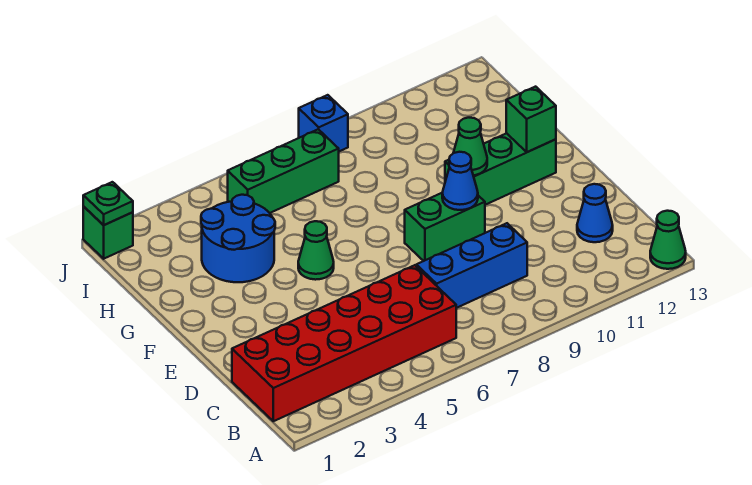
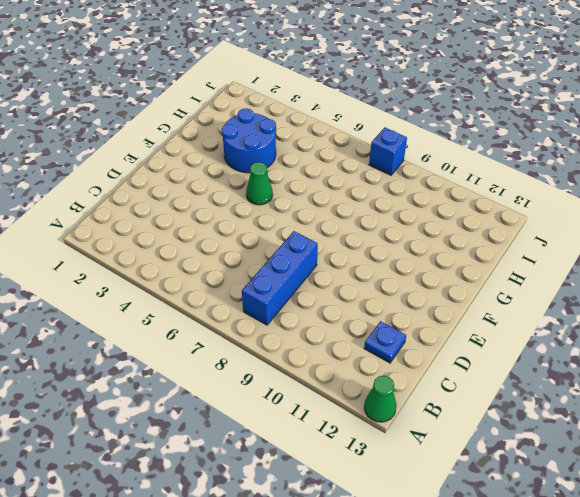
blue 1x3 brick [242,231,318,325] -> blue 1x3 brick turned to [416,223,527,308]
blue 1x1 plate [364,321,406,363] -> blue 1x1 cone [577,184,613,242]
none -> red 2x6 brick [232,265,456,421]
none -> green 1x2 brick [405,193,485,261]
none -> green 1x3 brick [445,133,556,205]

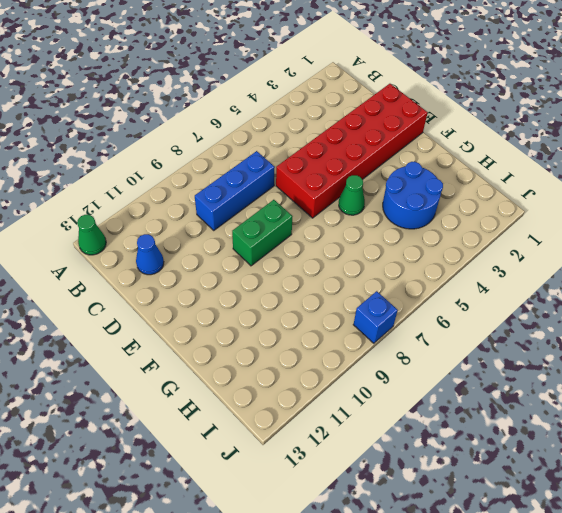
red 2x6 brick [276,84,428,218] -> red 2x6 brick moved to [232,265,456,421]
none -> green 1x3 brick [445,133,556,205]
none -> green 1x3 brick [228,129,339,213]
none -> green 1x1 brick [83,207,133,259]

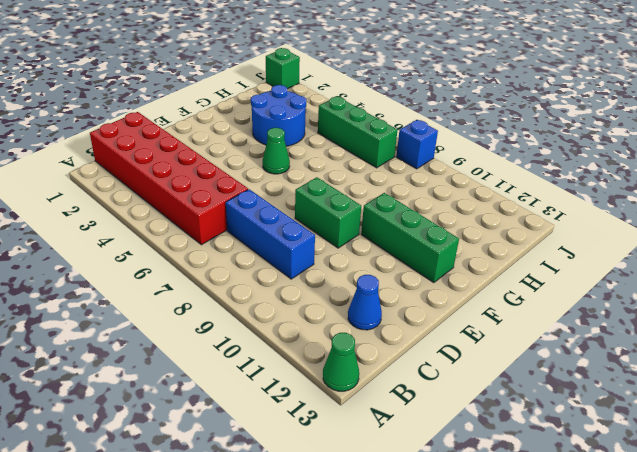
none -> blue 1x1 cone [442,152,478,210]
none -> green 1x1 cone [453,118,487,175]
none -> green 1x1 brick [506,87,556,152]

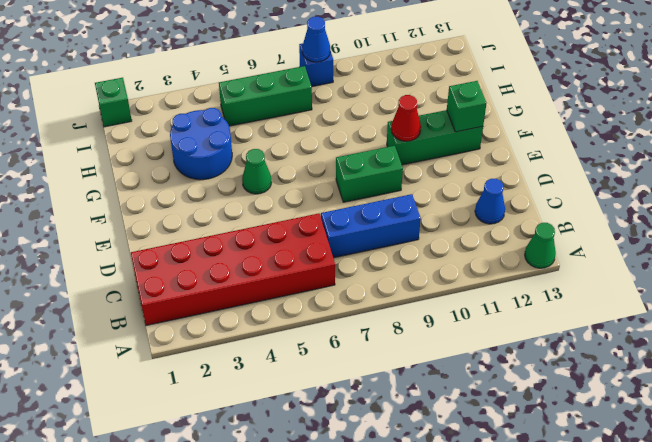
red 1x1 cone [391,95,421,141] -> green 1x1 cone [453,118,487,175]
blue 1x1 cone [302,17,330,62] -> blue 1x1 cone moved to [442,152,478,210]
none -> green 1x1 plate [83,182,133,225]

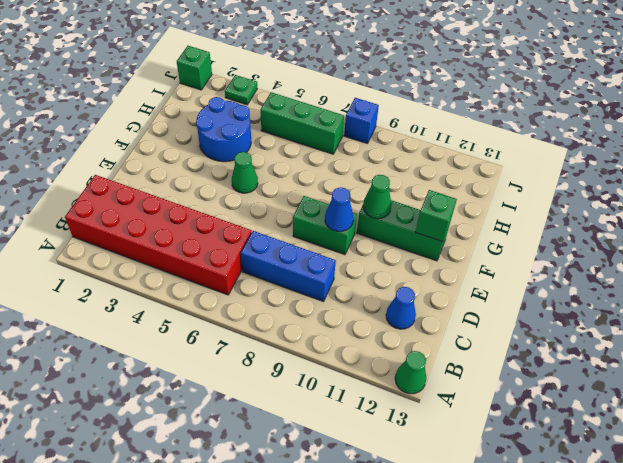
green 1x1 plate [225,75,257,105] -> green 1x1 plate moved to [83,182,133,225]

